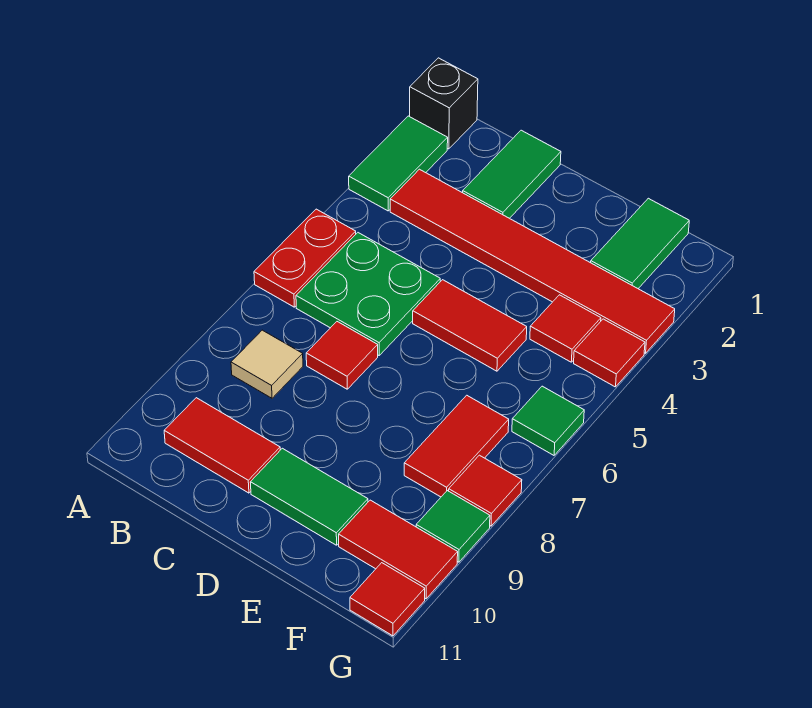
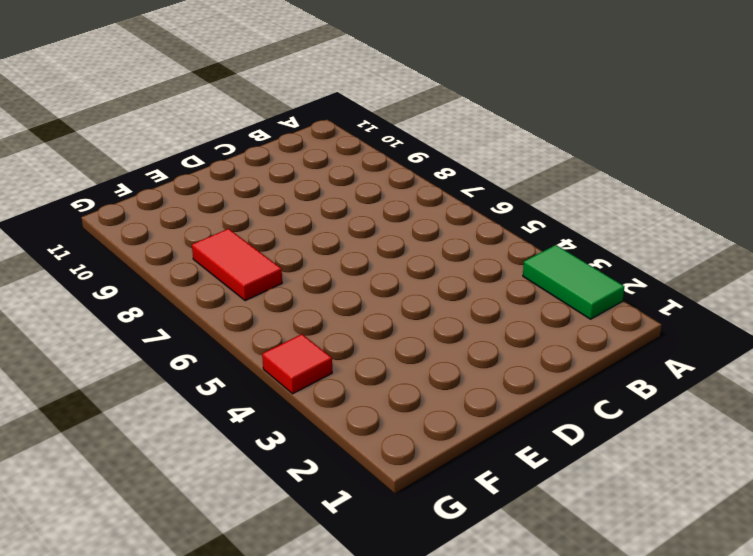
none -> black 1x1 brick [410,58,478,149]
none -> red 1x2 plate [254,209,356,307]
none -> red 1x6 tile [390,169,675,353]

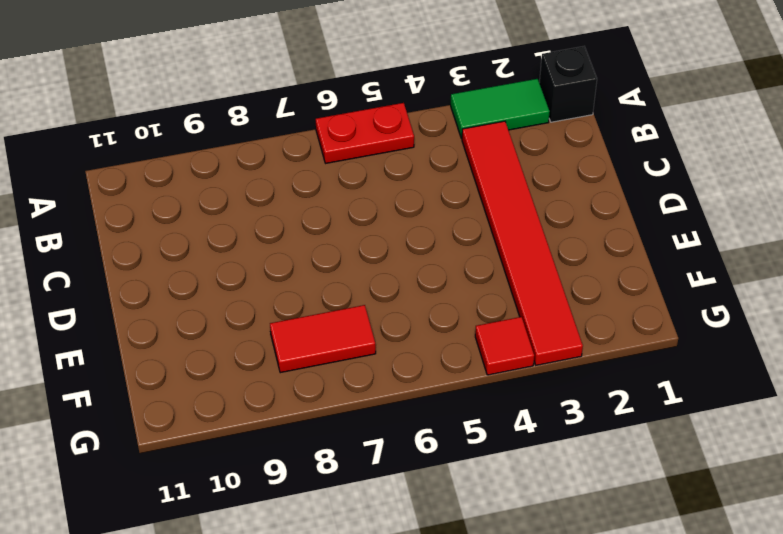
none -> green 2x2 plate [296,233,440,355]
none -> tan 1x1 tile [231,330,303,398]
none -> red 1x2 tile [164,398,280,493]

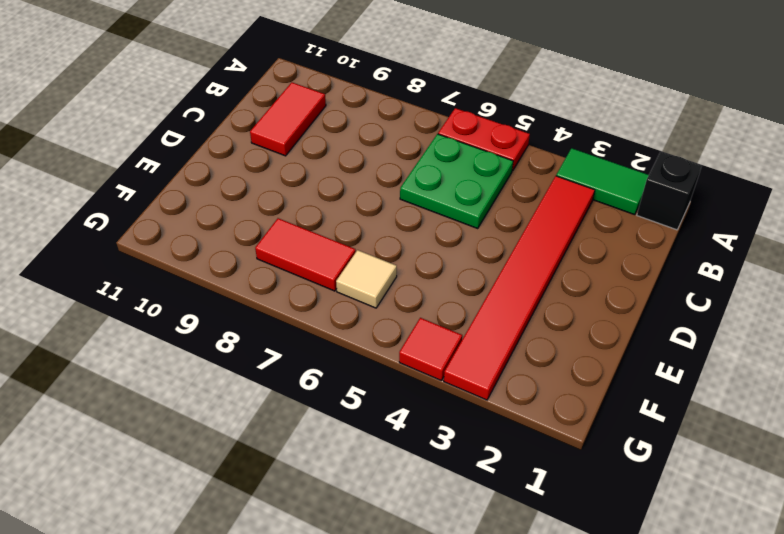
tan 1x1 tile [336,250,397,308] -> tan 1x1 tile moved to [231,330,303,398]
none -> green 1x2 tile [463,130,561,218]
none -> red 1x1 tile [306,322,378,389]
none -> red 1x2 tile [413,280,527,371]

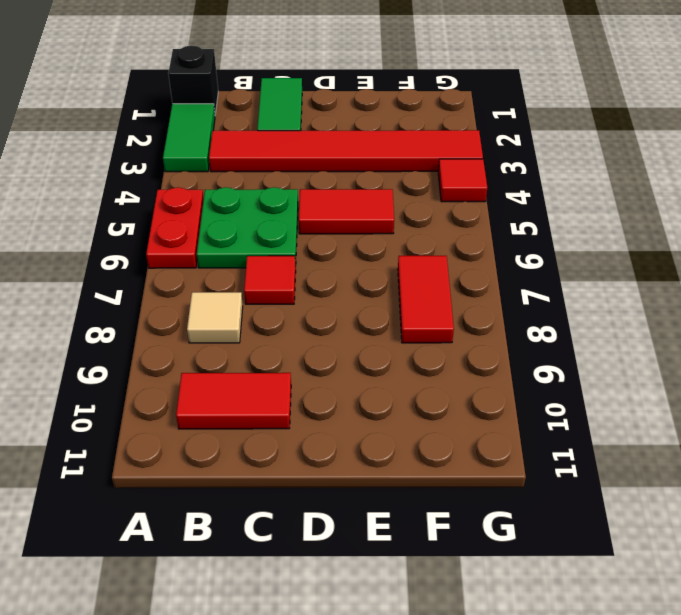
none -> green 1x2 tile [250,448,368,545]
none -> green 1x2 tile [591,198,689,289]
none -> red 1x1 tile [530,295,601,362]

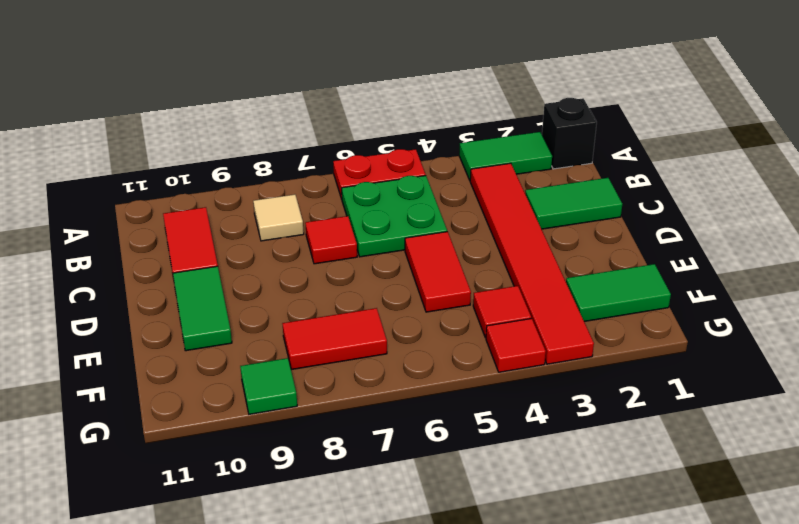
none -> red 1x2 tile [339,500,458,599]
none -> green 1x1 tile [512,386,584,455]
none -> red 1x1 tile [449,455,522,526]

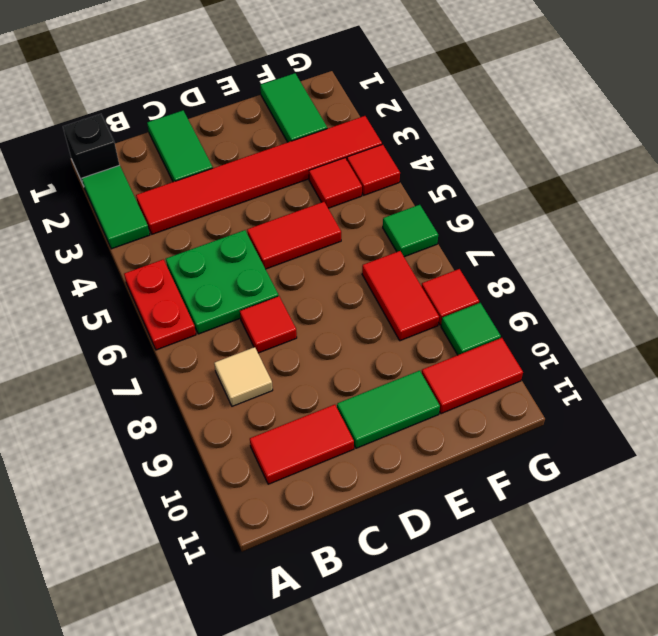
none -> red 1x1 tile [350,563,425,636]

